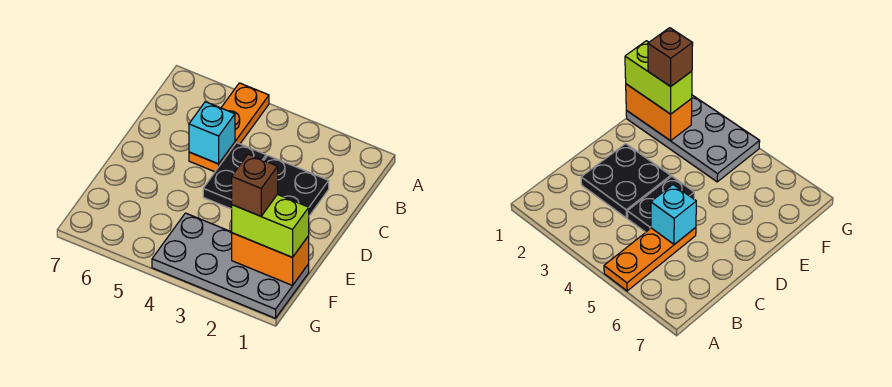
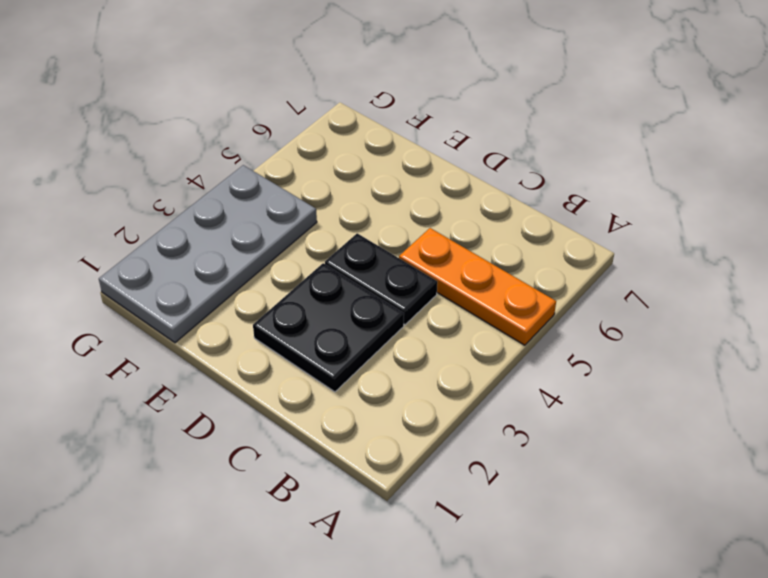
none -> cyan 1x1 brick [189,102,235,164]
none -> orange 1x2 brick [232,233,309,285]

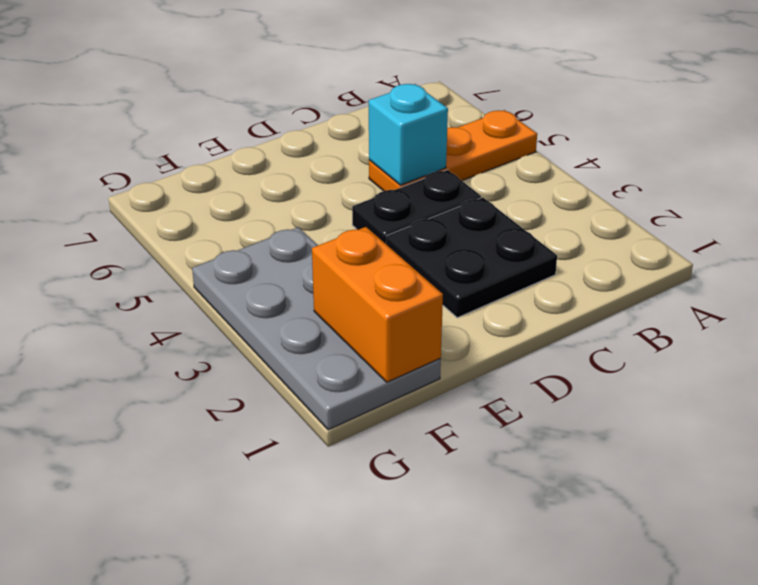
none -> lime 1x2 brick [232,194,309,257]
none -> brown 1x1 brick [232,154,278,216]

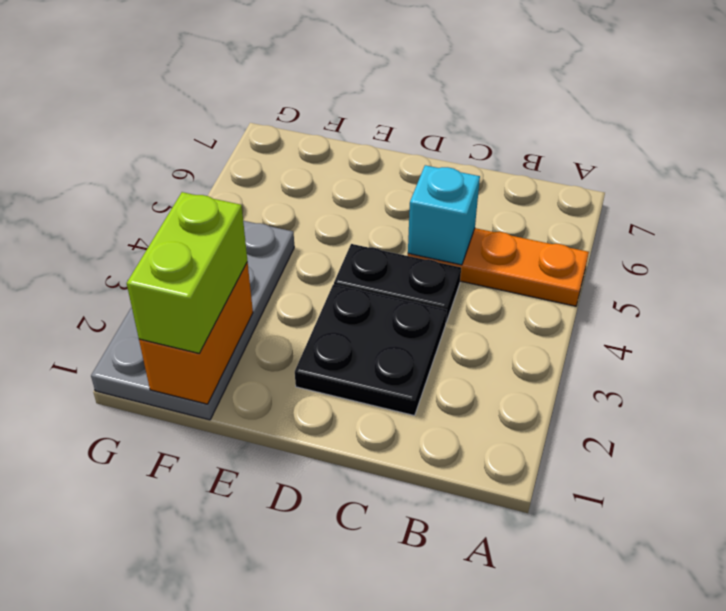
none -> brown 1x1 brick [232,154,278,216]

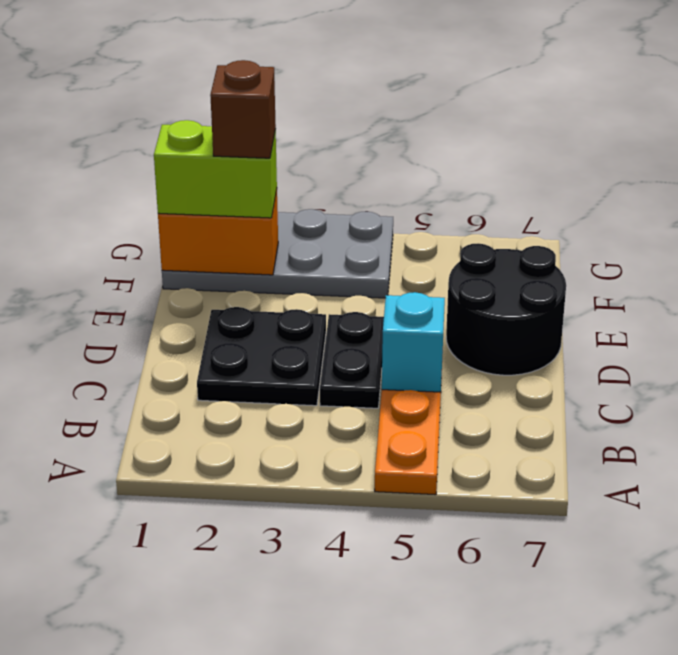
black 2x2 round brick [446,243,566,375] -> none

